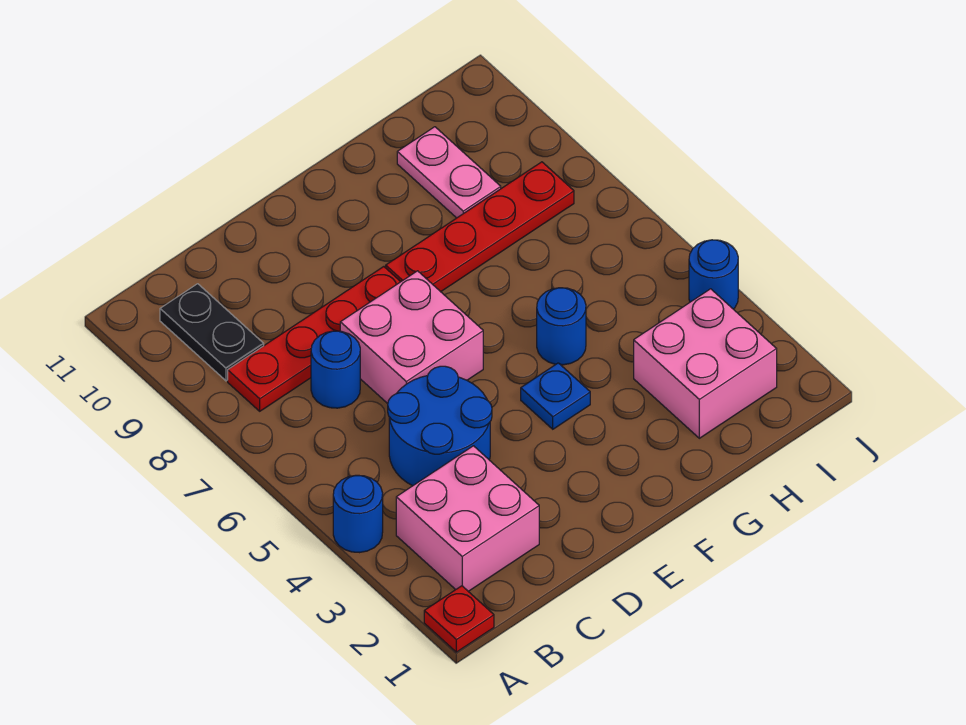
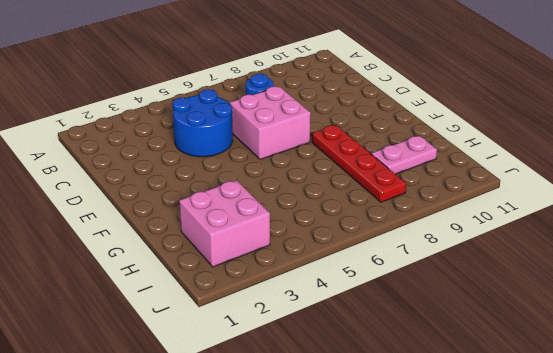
none -> red 1x1 plate [424,586,494,652]
none -> blue 1x1 round brick [333,475,383,553]
none -> pink 2x2 brick [396,446,539,591]

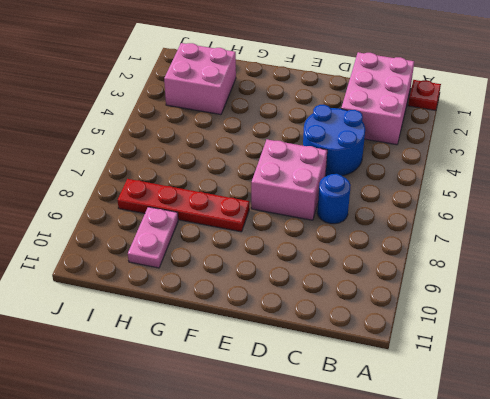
pink 2x3 brick [341,52,414,145] -> pink 2x2 brick [396,446,539,591]
none -> blue 1x1 round brick [333,475,383,553]
none -> red 1x4 plate [228,267,401,411]
none -> black 1x2 plate [160,284,264,381]

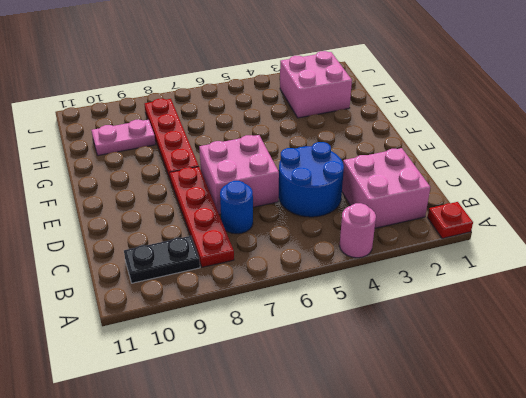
pink 1x1 round brick [340,203,376,258] -> blue 1x1 round brick [333,475,383,553]
none -> blue 1x1 plate [521,363,590,429]
none -> blue 1x1 round brick [537,288,586,365]
none -> blue 1x1 round brick [689,240,738,309]

